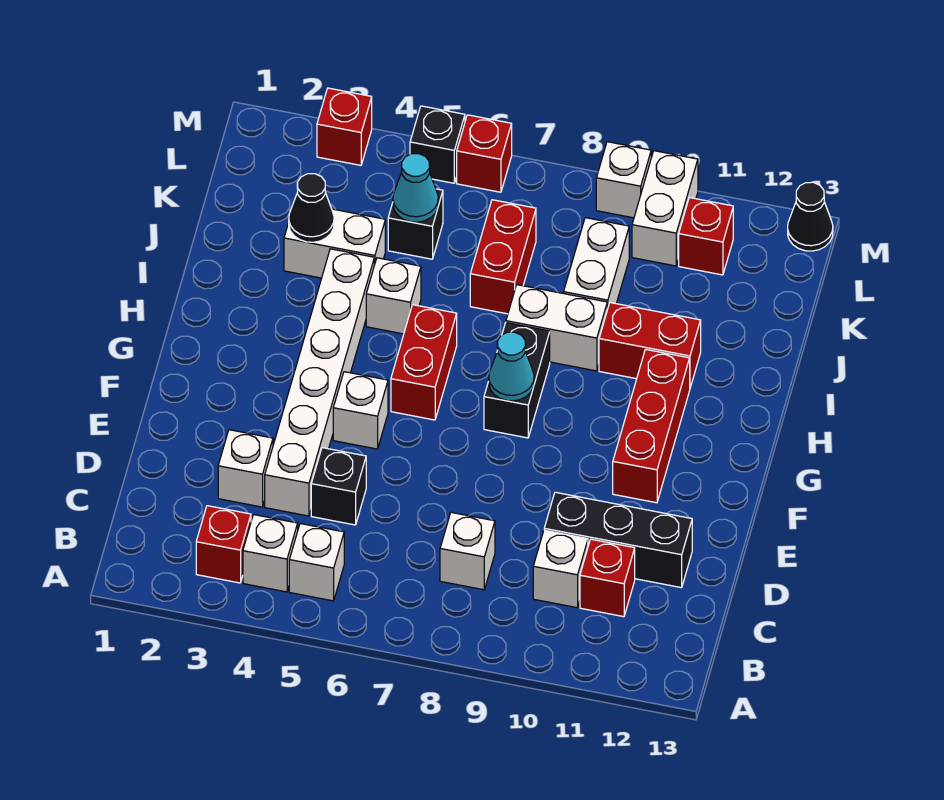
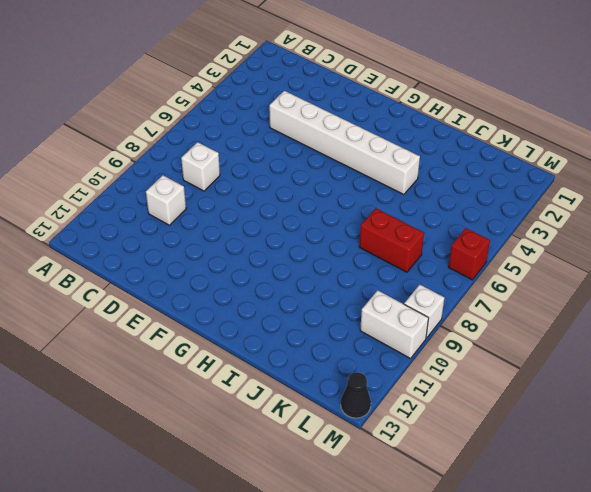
none -> red 1x1 brick [196,506,251,583]
none -> white 1x1 brick [243,515,298,592]
none -> white 1x1 brick [289,524,344,601]
none -> red 1x1 brick [580,539,635,617]

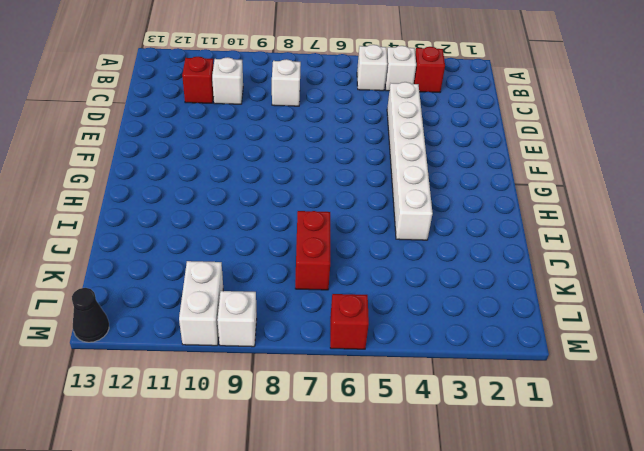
none -> white 1x1 brick [218,430,273,507]
none -> black 1x1 brick [311,448,366,525]
none -> black 1x3 brick [544,492,692,588]
none -> white 1x1 brick [333,372,388,449]

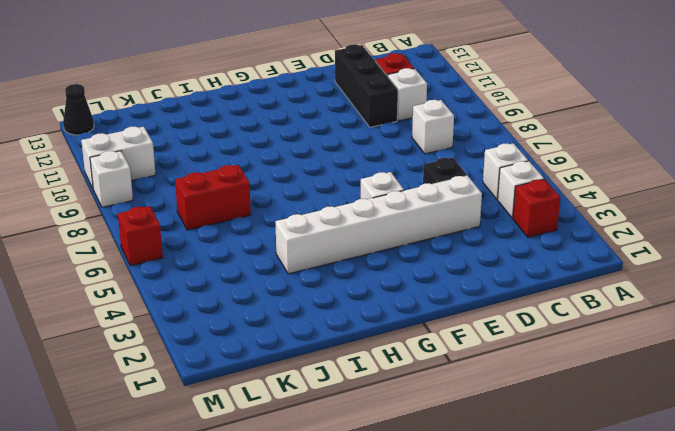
none -> white 1x1 brick [218,430,273,507]
none -> red 1x3 brick [613,349,690,503]
none -> red 1x2 brick [391,305,457,420]
none -> black 1x2 brick [484,323,550,438]

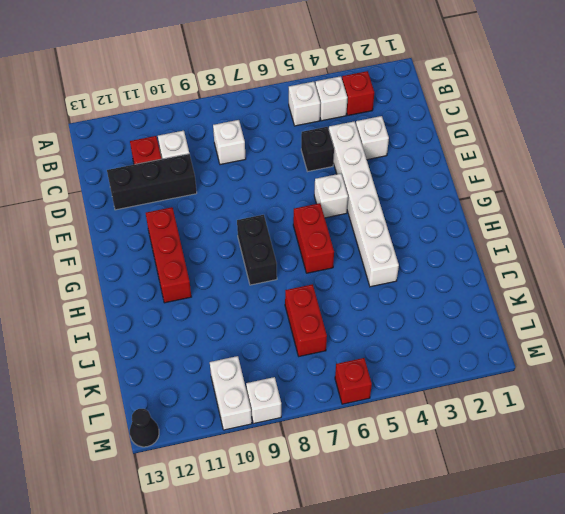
none -> white 1x1 brick [366,258,421,334]
none -> white 1x2 brick [506,285,607,371]
none -> red 1x2 brick [599,303,701,388]
none -> white 1x2 brick [284,209,385,278]

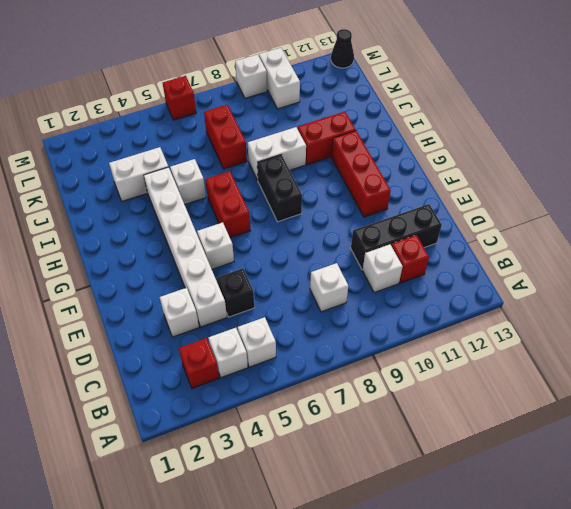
none -> white 1x2 brick [564,218,629,309]
none -> black 1x1 brick [388,189,443,259]
none -> red 1x1 brick [679,198,733,275]
none -> red 1x1 brick [317,88,372,165]

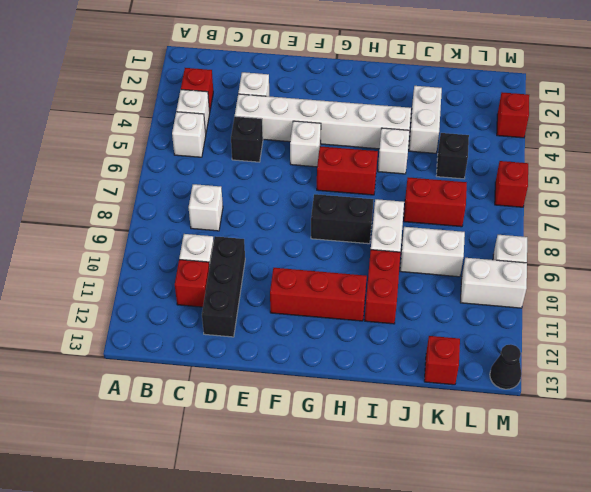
red 1x1 brick [424,336,460,385] -> red 1x1 brick moved to [679,198,733,275]
none -> black 1x1 brick [410,106,465,183]
none -> cyan 1x1 cone [489,332,534,401]
none -> black 1x1 cone [289,174,334,242]
none -> cyan 1x1 cone [393,154,438,222]

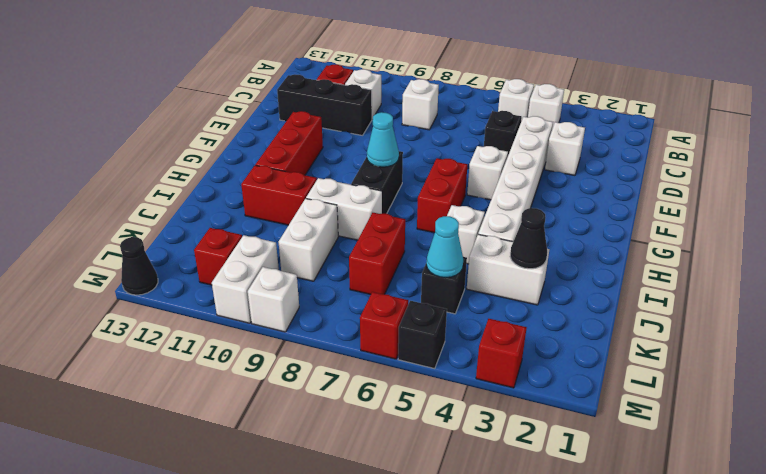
none -> red 1x1 brick [196,506,251,583]

